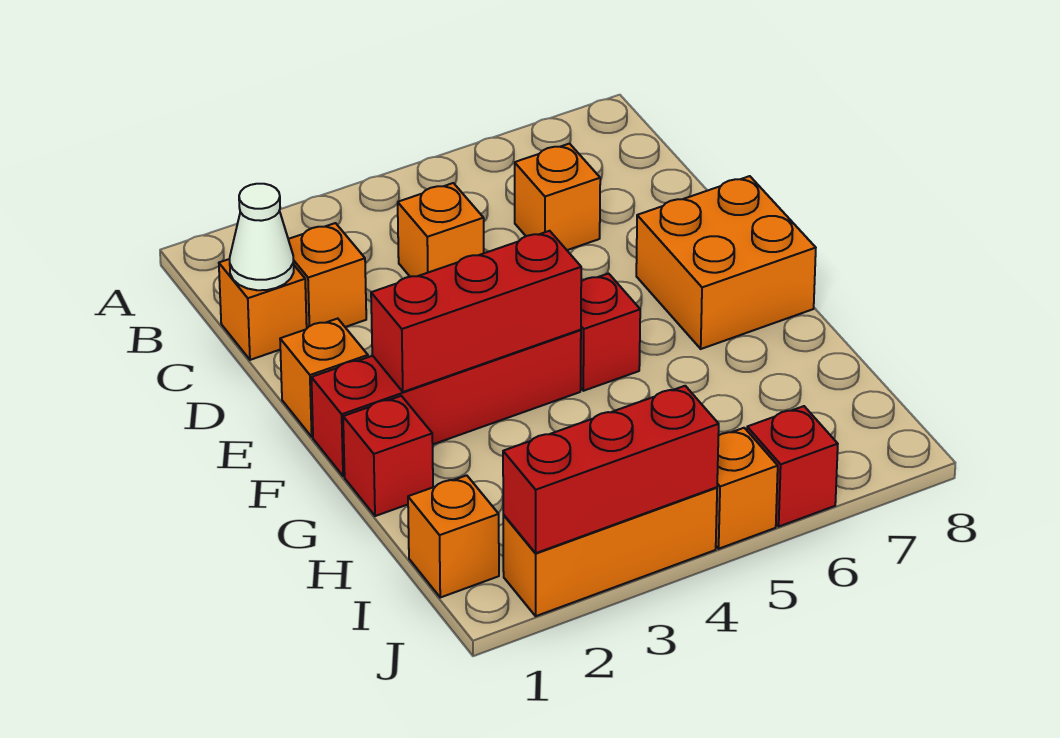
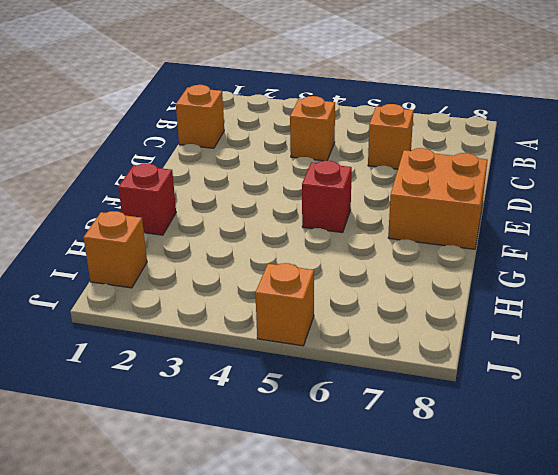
none -> orange 1x1 brick [288,223,366,328]
none -> orange 1x1 brick [280,319,368,437]
none -> red 1x4 brick [311,330,581,476]

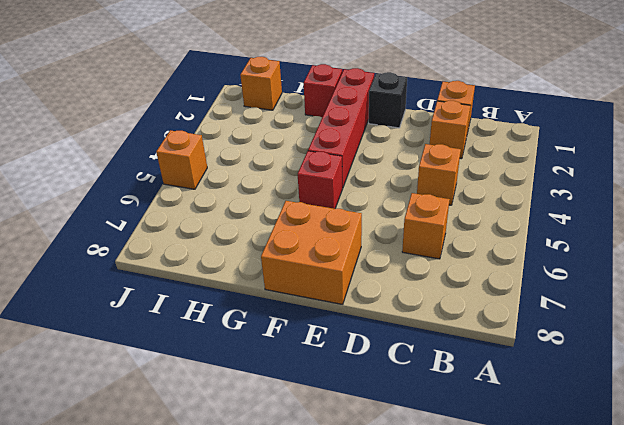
black 1x1 brick [369,72,407,128] -> orange 1x1 brick [280,319,368,437]
none -> orange 1x3 brick [503,487,717,616]
none -> red 1x1 brick [747,406,838,526]
none -> white 1x1 cone [230,184,294,290]

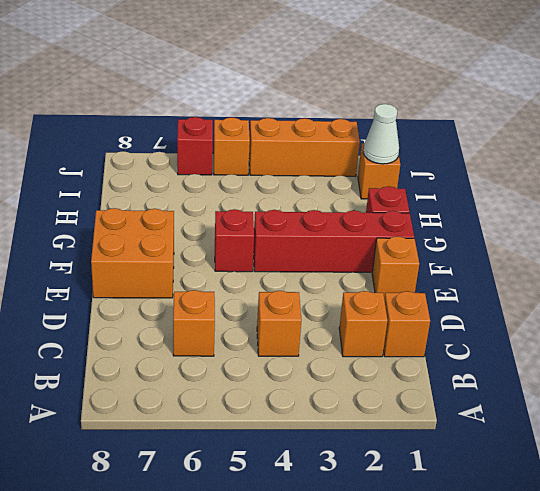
white 1x1 cone [363,104,399,164] -> white 1x1 cone moved to [230,184,294,290]
none -> red 1x3 brick [371,231,581,392]
none -> red 1x3 brick [503,386,719,553]

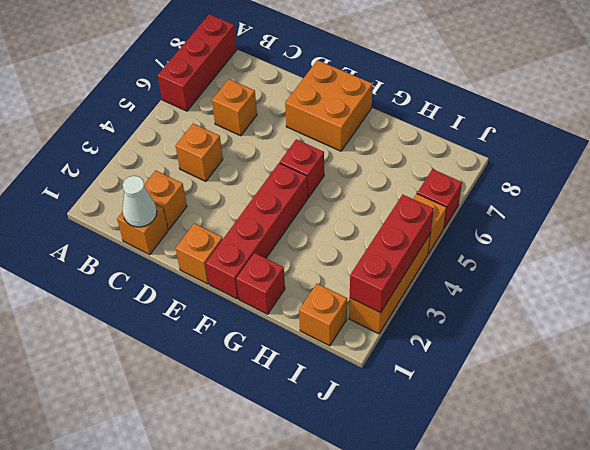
red 1x3 brick [158,14,237,111] -> red 1x3 brick moved to [371,231,581,392]

